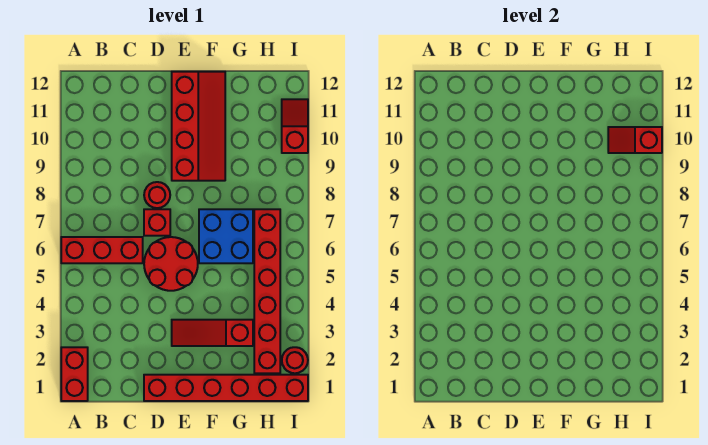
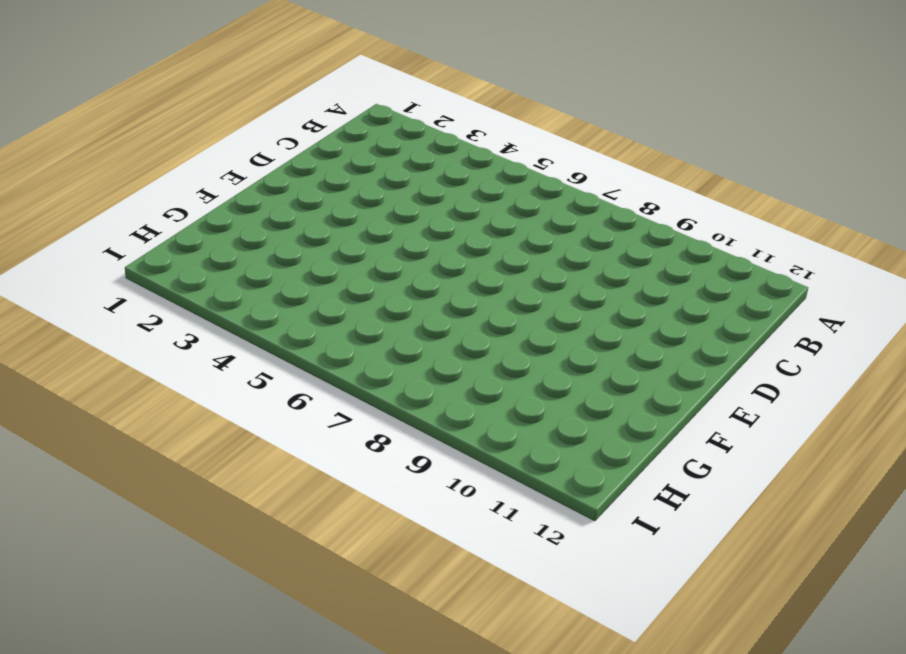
none -> red 1x2 brick [61,347,88,401]
none -> red 1x3 brick [61,237,143,263]
none -> red 1x6 brick [144,375,308,401]

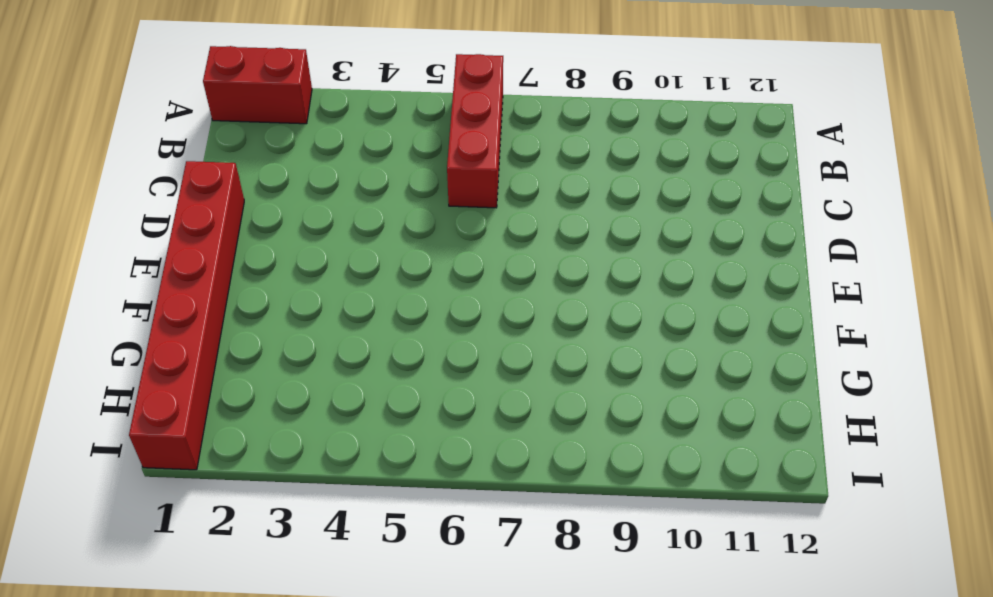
none -> red 2x2 round brick [144,237,198,291]
none -> red 1x1 brick [144,209,170,236]
none -> red 1x1 round brick [144,182,170,208]

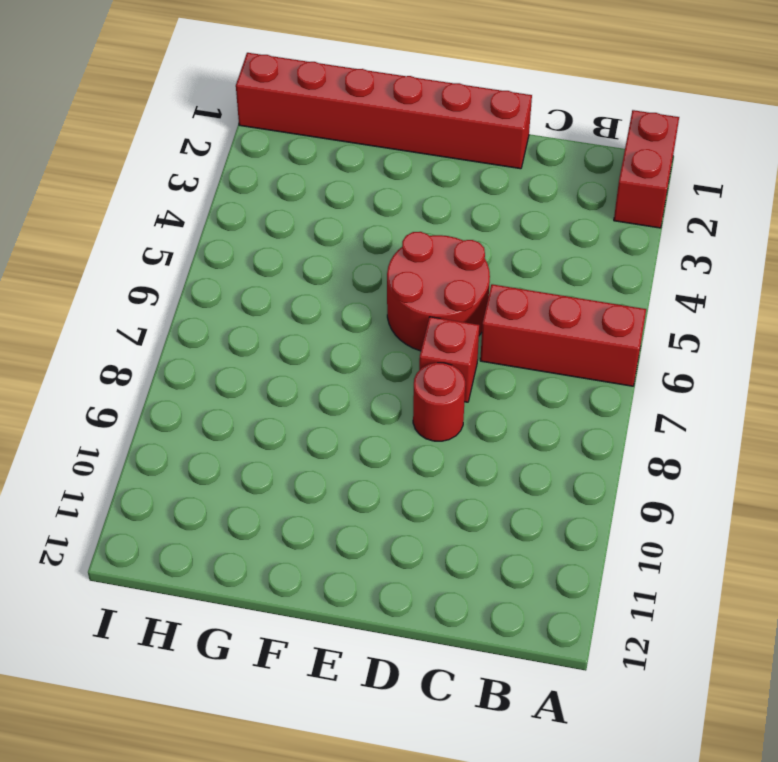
none -> red 1x3 slope [172,320,253,346]
none -> red 2x4 slope [172,72,225,181]
none -> blue 2x2 brick [199,209,253,263]

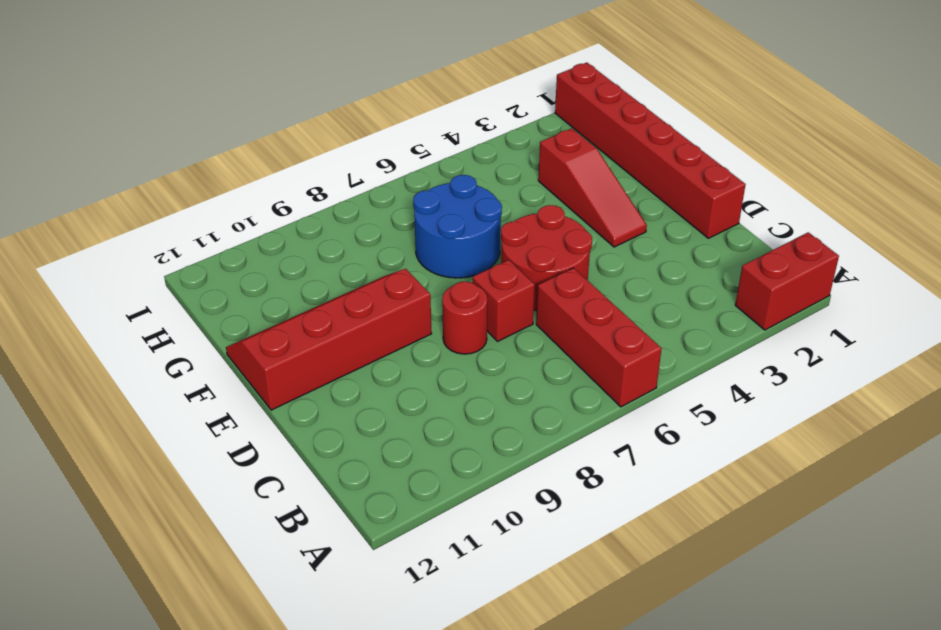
blue 2x2 round brick [413,175,502,278] -> blue 2x2 brick [199,209,253,263]
none -> red 1x6 brick [254,209,280,373]
none -> red 1x1 round brick [282,347,308,373]
none -> red 1x2 slope [282,99,308,153]

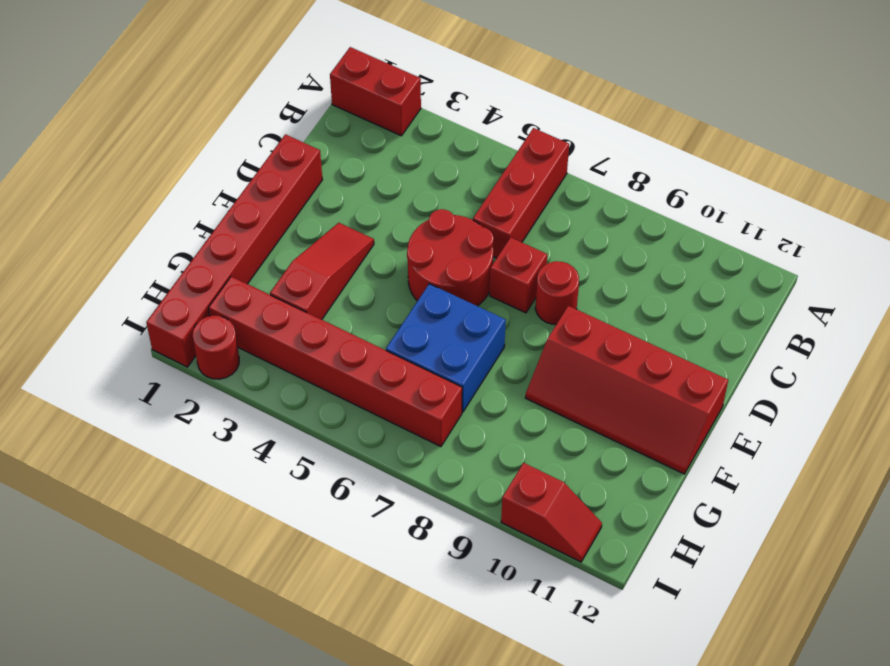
none -> red 1x2 slope [608,127,662,153]

